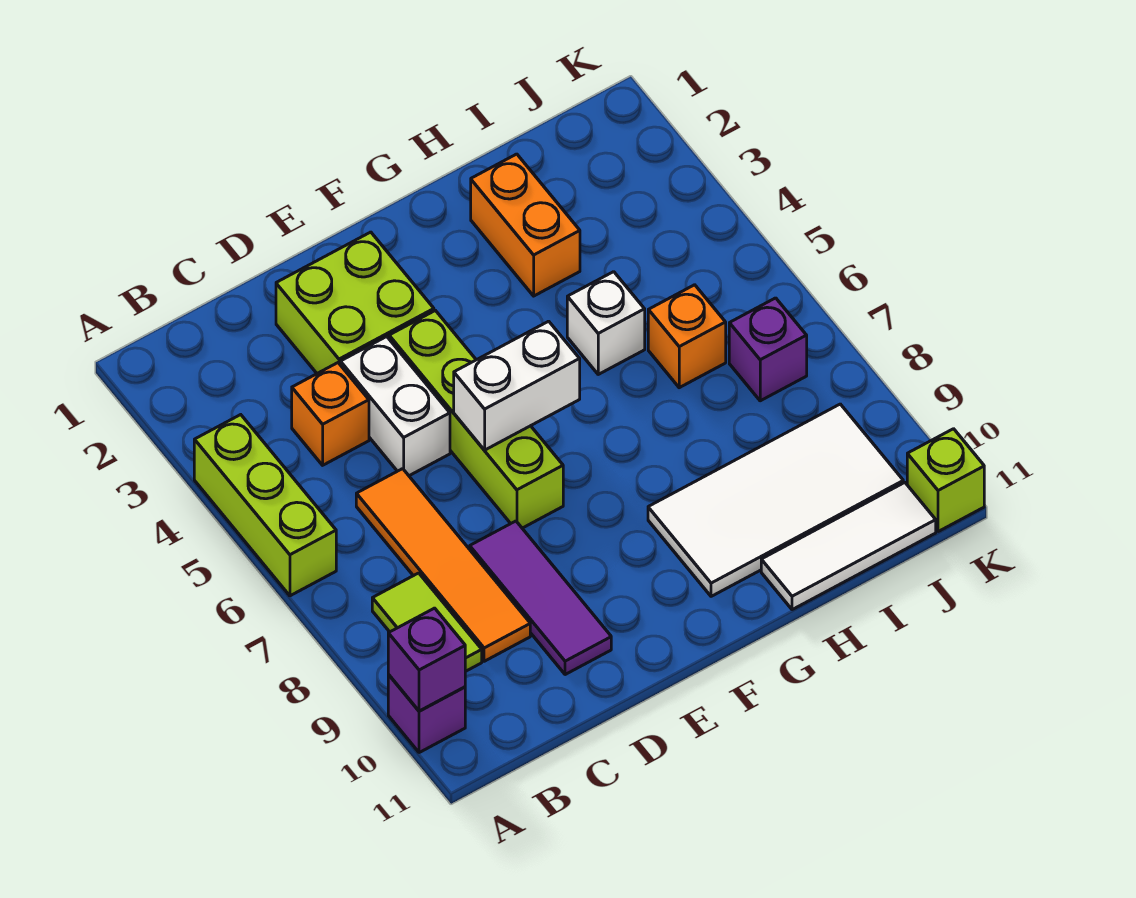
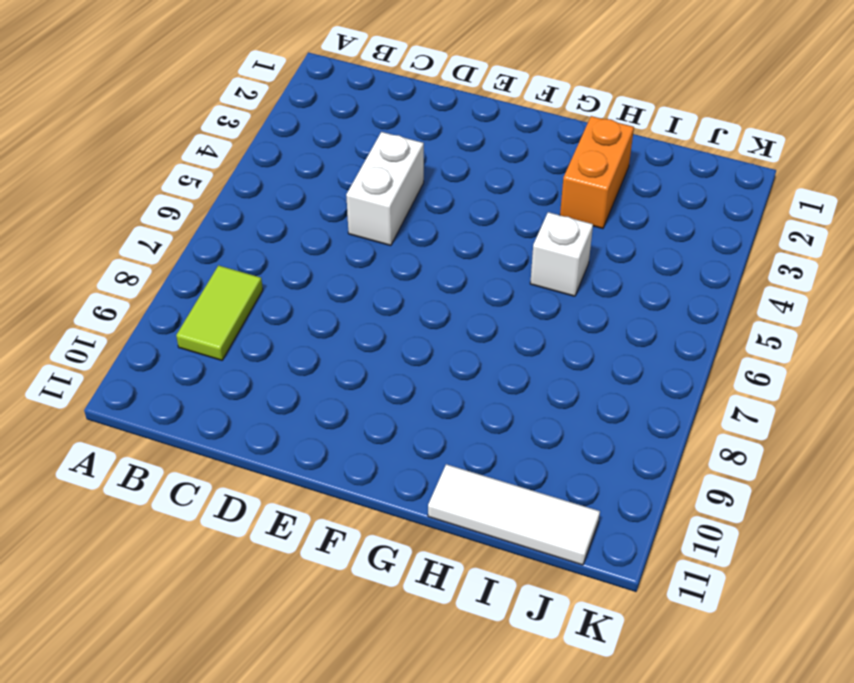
none -> lime 1x3 brick [194,415,336,596]
none -> purple 1x1 brick [388,675,465,753]
none -> orange 1x1 brick [292,363,369,465]

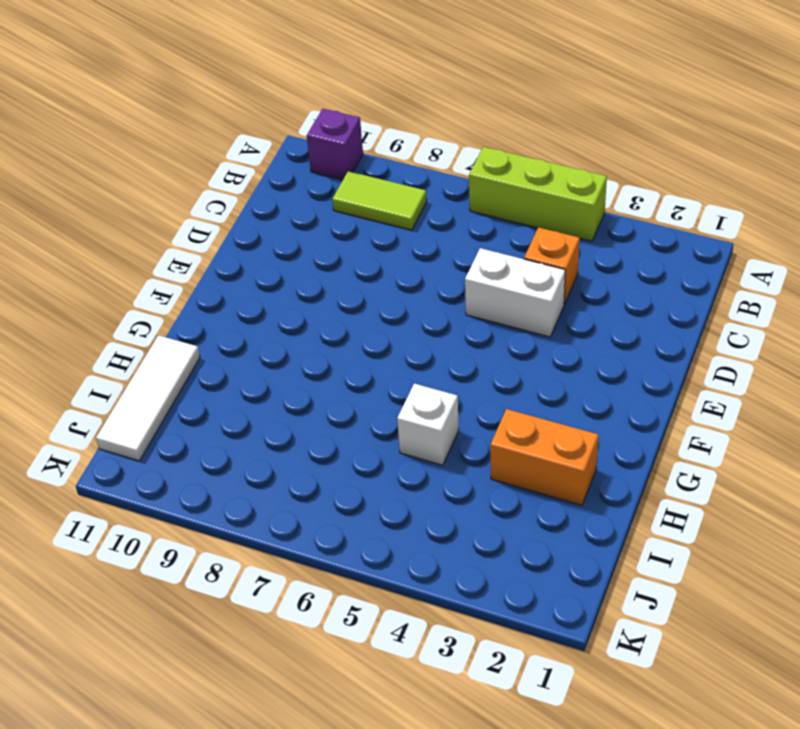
none -> orange 1x4 tile [356,469,530,661]
none -> lime 2x2 brick [276,232,434,373]
none -> purple 1x3 tile [470,521,611,675]

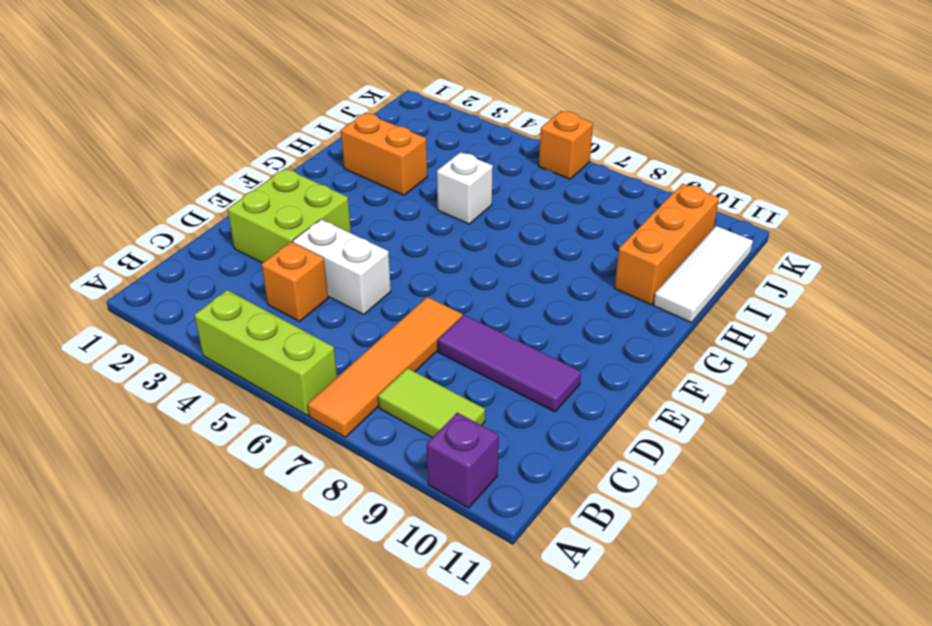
orange 1x4 tile [308,297,462,437] -> orange 1x4 tile turned to [356,469,530,661]
orange 1x3 brick [615,184,719,305] -> white 2x4 tile [648,404,903,596]
orange 1x1 brick [539,111,593,179] -> orange 1x1 brick moved to [648,285,726,388]
none -> lime 1x4 brick [389,311,563,528]
none -> purple 1x1 brick [729,298,807,401]
none -> lime 1x1 brick [907,429,984,532]

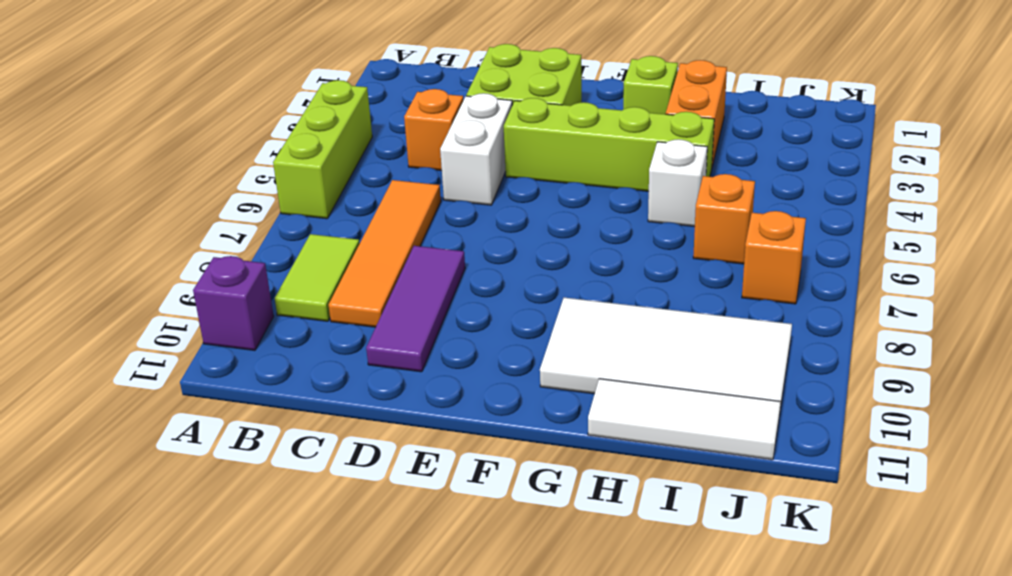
lime 1x4 brick [504,98,714,191] -> lime 1x4 brick turned to [389,311,563,528]
lime 1x1 brick [623,56,678,114] -> lime 1x1 brick moved to [907,429,984,532]
orange 1x1 brick [742,211,806,304] -> purple 1x1 brick [729,298,807,401]
none -> purple 1x1 brick [388,608,465,711]
none -> white 1x2 brick [454,321,580,450]

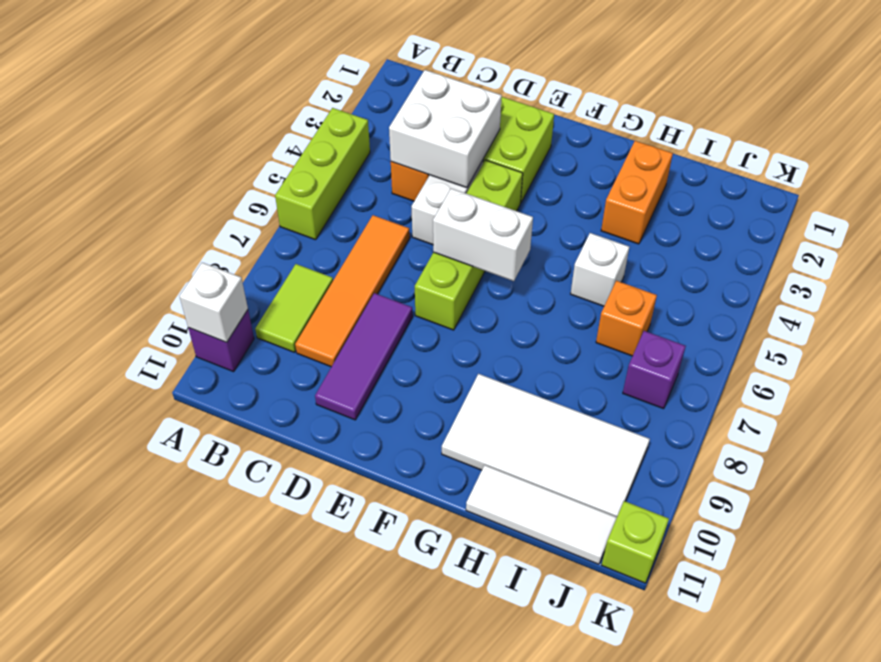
white 1x1 brick [179,263,248,342] -> purple 1x1 brick [388,608,465,711]
white 2x2 brick [389,70,502,188] -> none

